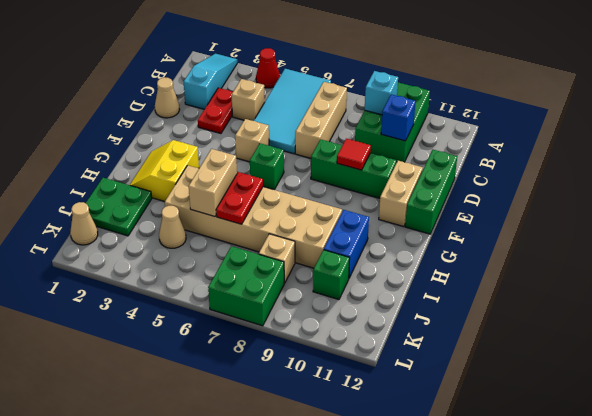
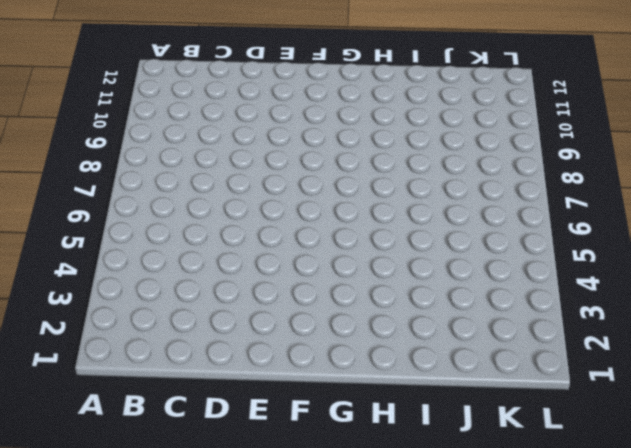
none -> cyan 1x3 slope [184,54,237,109]
none -> red 1x1 cone [256,48,280,88]
none -> cyan 2x4 tile [254,69,331,154]

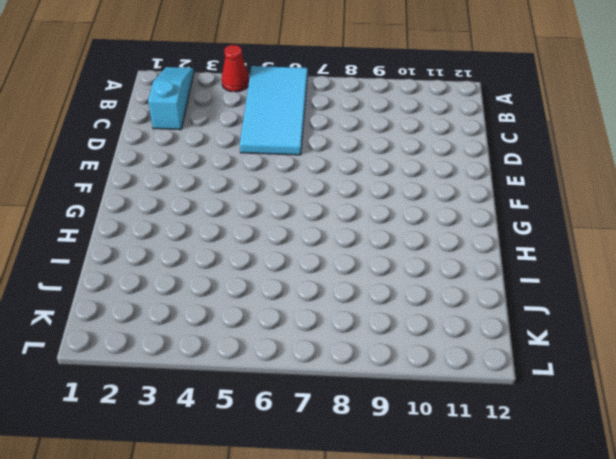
none -> green 2x3 brick [355,82,430,162]
none -> tan 1x3 brick [295,82,347,158]
none -> red 1x2 plate [198,88,233,134]

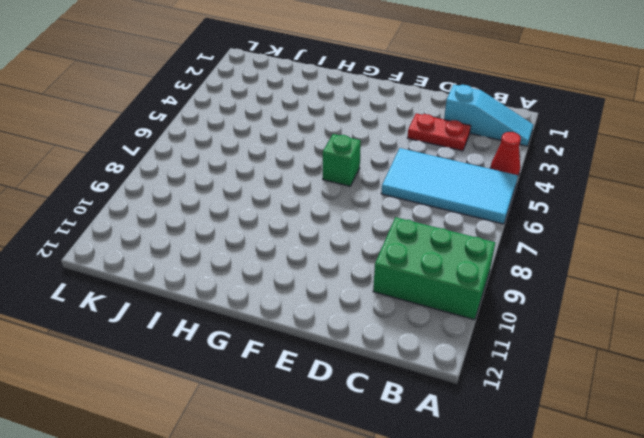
none -> tan 1x3 brick [295,82,347,158]
none -> tan 1x1 brick [232,79,265,121]
none -> tan 1x1 cone [155,77,180,118]

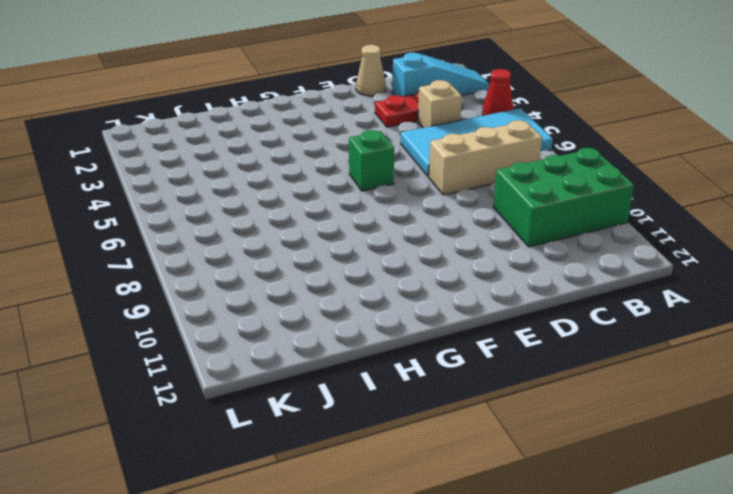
none -> green 1x3 brick [405,150,457,234]
none -> tan 1x1 brick [235,119,269,162]
none -> green 1x3 brick [311,139,396,198]

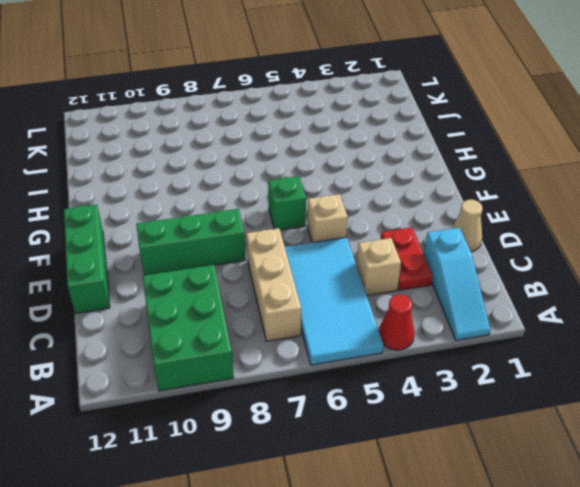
none -> tan 1x2 brick [379,161,423,227]
none -> yellow 2x2 slope [130,140,199,202]
none -> tan 2x6 brick [165,165,342,268]

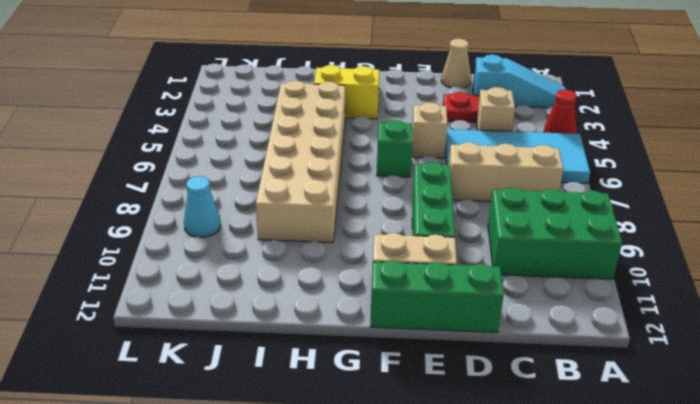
cyan 1x1 cone [184,176,221,237] -> none
none -> blue 1x2 brick [324,210,369,278]
none -> green 2x2 plate [86,178,152,236]
none -> tan 1x1 cone [159,206,186,248]

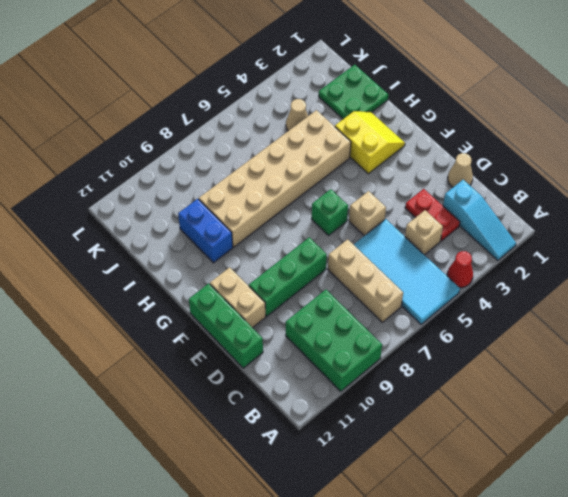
none -> tan 1x1 brick [259,234,295,283]
none -> green 1x1 brick [313,250,350,300]
none -> tan 1x1 cone [70,202,98,245]

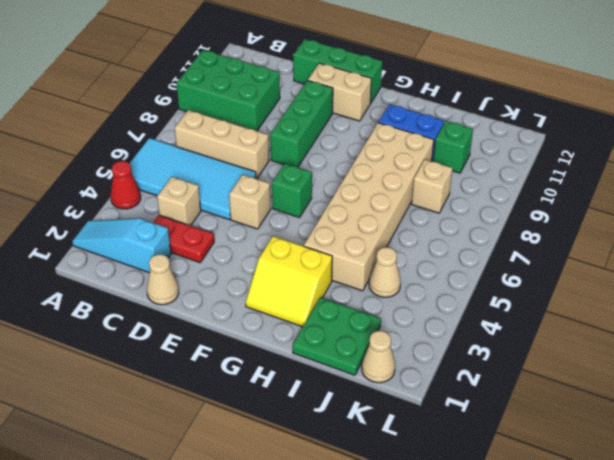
none -> green 2x2 brick [208,246,284,326]
none -> cyan 1x1 brick [365,71,398,115]
none -> blue 1x1 brick [381,94,416,141]

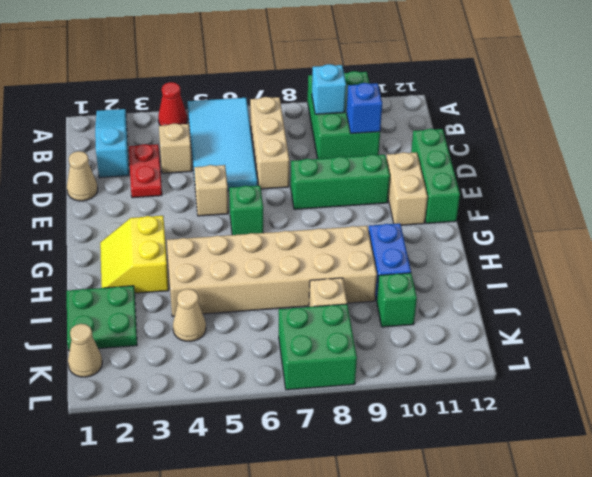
none -> red 1x1 tile [337,139,371,170]
none -> tan 1x2 brick [189,149,237,217]
none -> red 1x2 plate [216,172,263,224]

